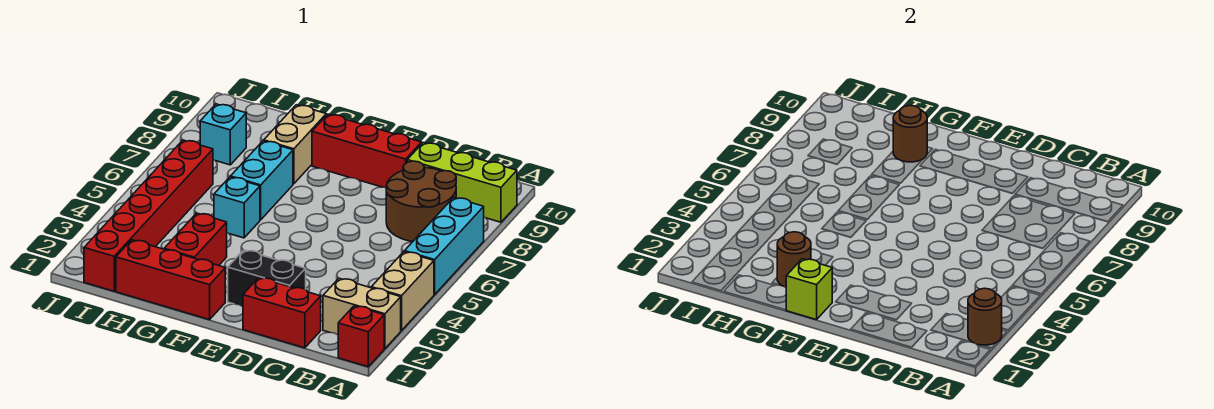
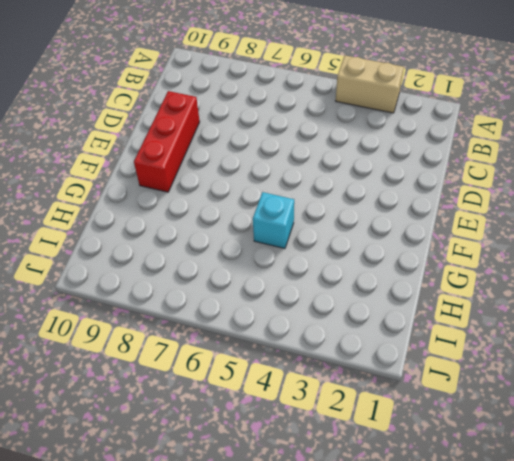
none -> red 1x1 brick [338,306,384,367]
none -> tan 1x2 brick [323,278,401,349]
none -> cyan 1x3 brick [405,197,484,295]

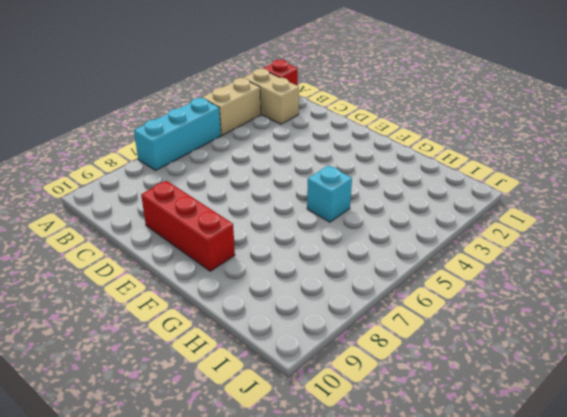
none -> lime 1x3 brick [407,143,517,222]
none -> brown 2x2 round brick [386,161,456,241]
none -> red 1x2 brick [243,278,321,348]

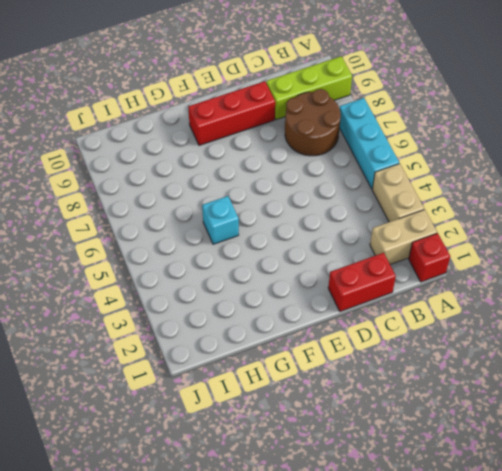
none -> black 1x2 brick [228,250,306,307]
none -> red 1x3 brick [116,240,225,320]
none -> red 1x2 brick [164,213,227,266]

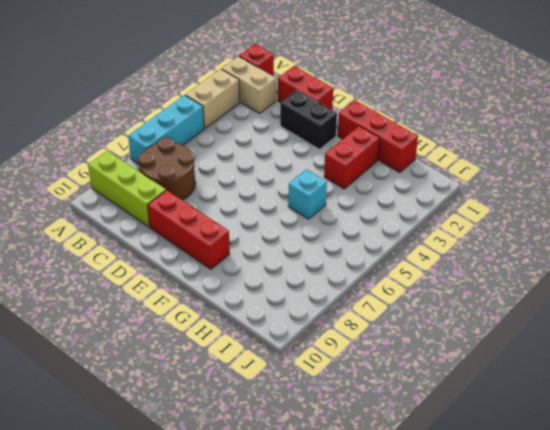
none -> cyan 1x2 brick [231,141,293,220]
none -> tan 1x2 brick [264,105,326,184]
none -> red 1x6 brick [84,140,213,291]

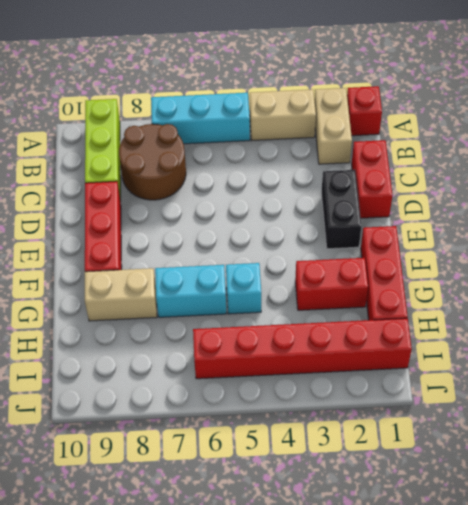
none -> cyan 1x1 brick [200,104,246,165]
none -> brown 1x1 round brick [968,288,1002,345]
none -> lime 1x1 brick [786,259,832,320]

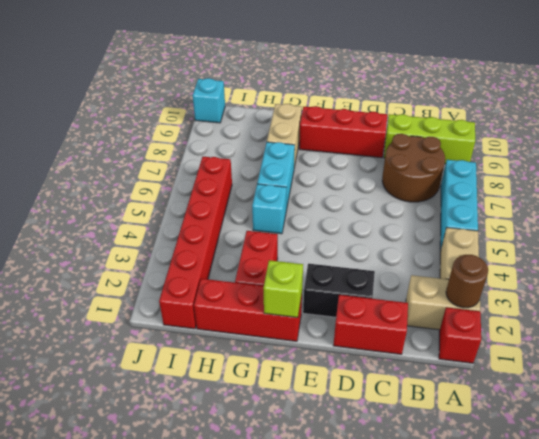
cyan 1x1 brick [193,78,225,123] -> cyan 1x1 brick moved to [200,104,246,165]
none -> brown 1x1 round brick [777,232,811,287]
none -> brown 1x1 round brick [893,105,927,162]

